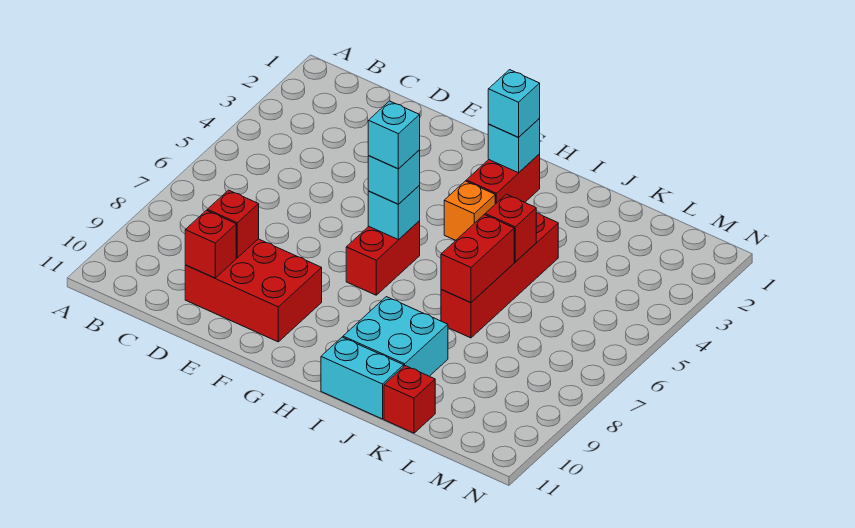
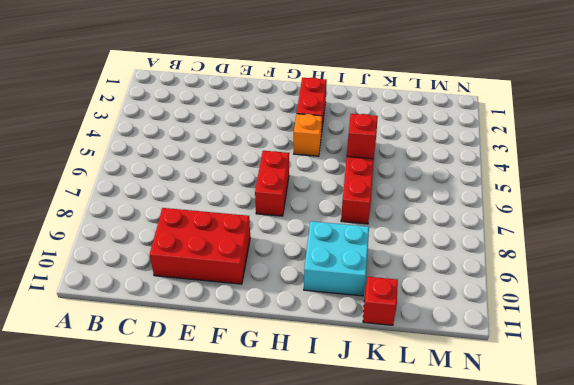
none -> cyan 1x2 brick [321,337,404,419]
none -> red 1x1 brick [207,190,259,258]
none -> red 1x1 brick [185,210,236,278]

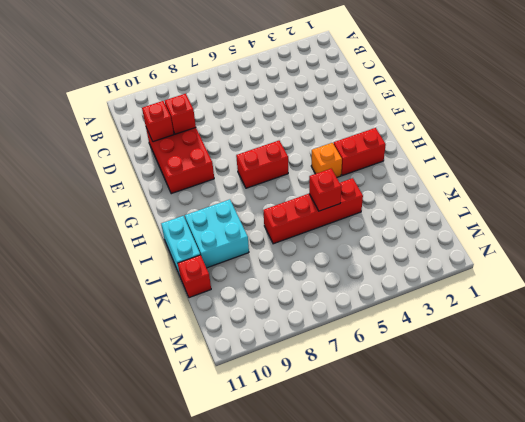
none -> cyan 1x1 brick [368,186,420,240]
none -> cyan 1x1 brick [488,119,540,173]
none -> red 1x2 brick [441,215,514,303]

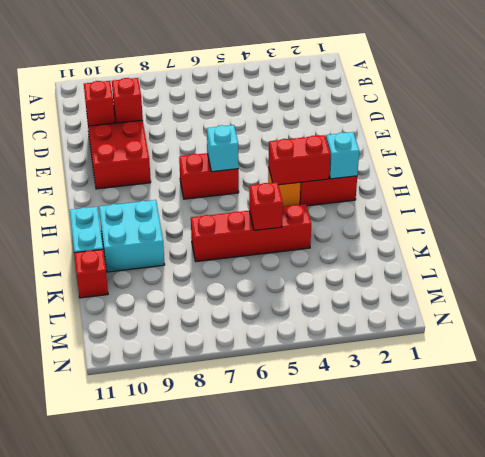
red 1x2 brick [269,135,330,185] -> red 1x2 brick moved to [441,215,514,303]
none -> cyan 1x1 brick [368,150,420,204]
none -> cyan 1x1 brick [488,70,540,137]
none -> cyan 1x1 brick [368,101,420,169]

